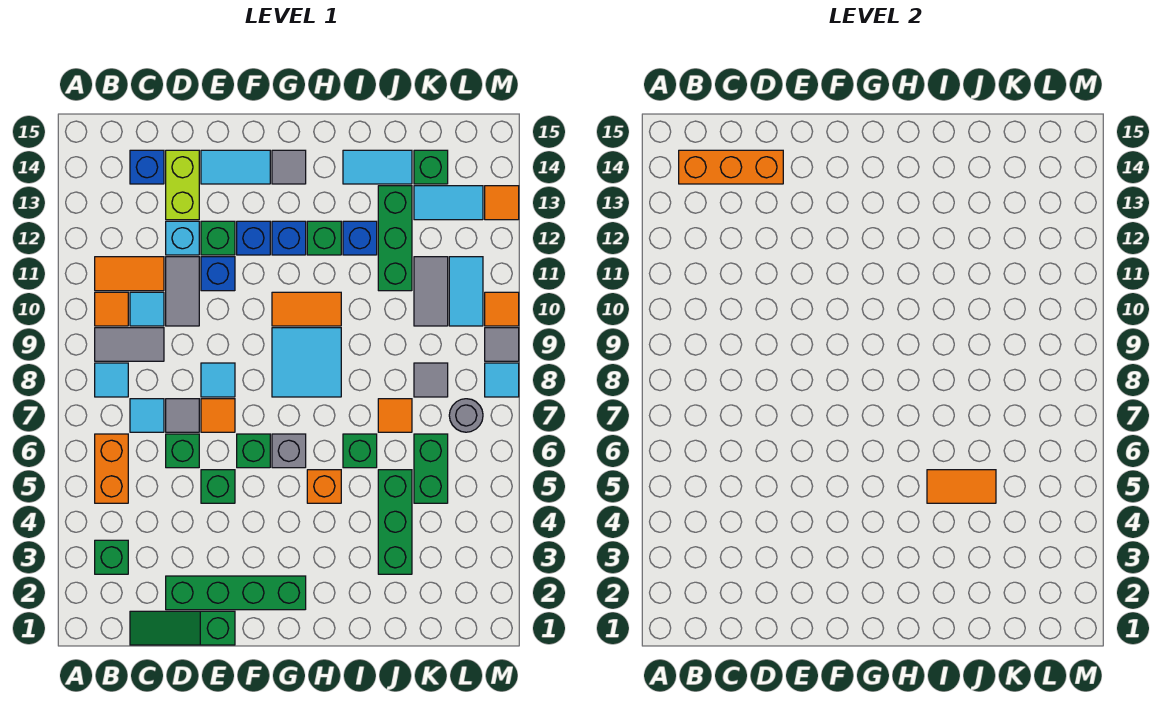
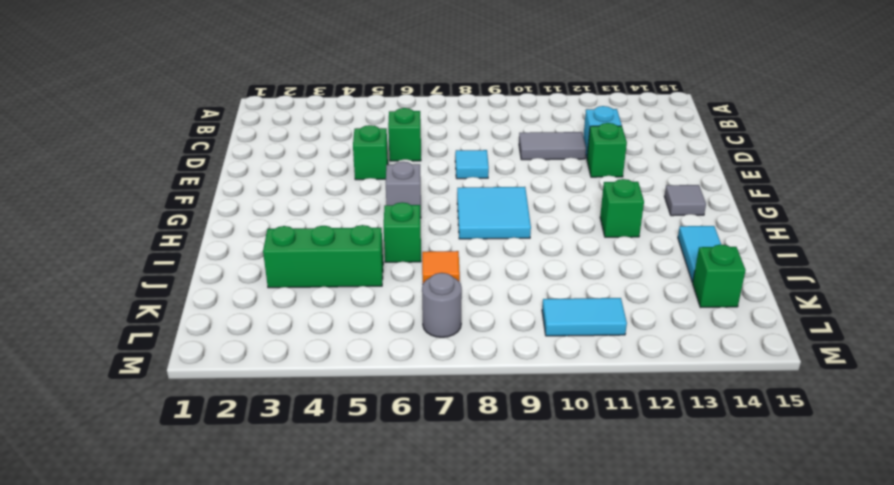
none -> green 1x1 brick [95,540,128,574]
none -> orange 1x2 brick [95,434,128,503]
none -> cyan 1x1 tile [95,363,128,397]
none -> grey 1x2 tile [95,328,164,361]

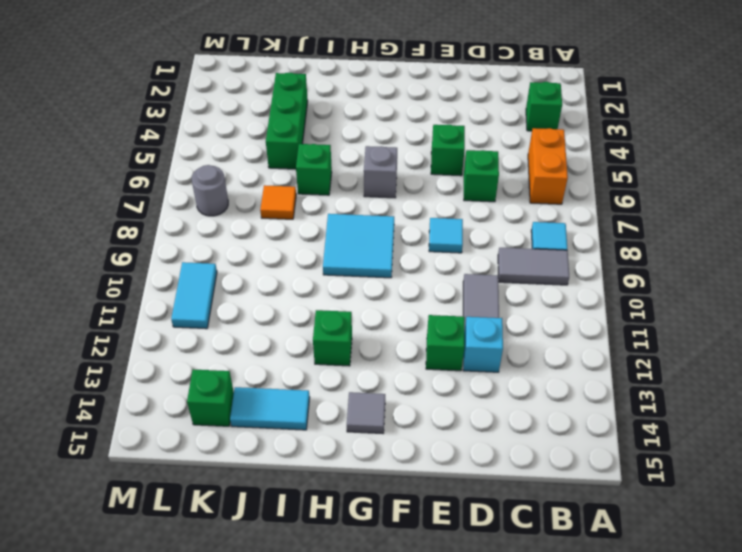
none -> orange 1x1 tile [95,292,128,326]
none -> orange 1x2 tile [95,257,164,291]
none -> green 1x3 slope [130,611,235,645]
none -> cyan 1x1 tile [130,399,164,432]

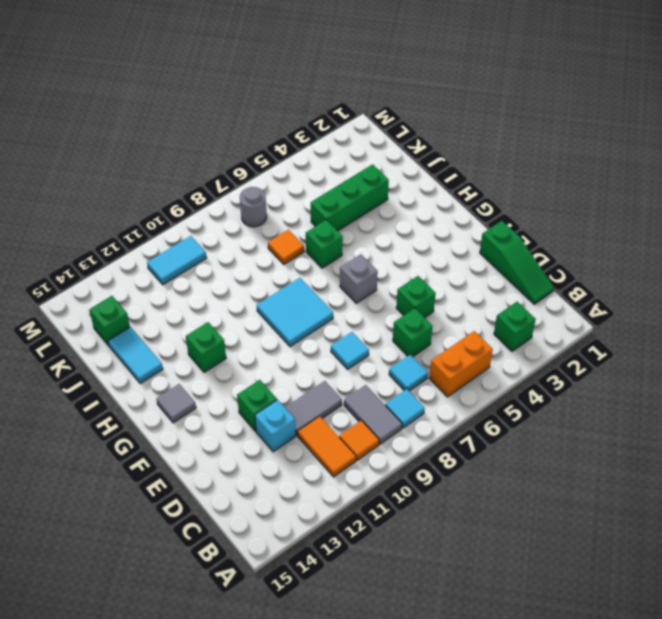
none -> cyan 1x1 tile [130,292,164,326]
none -> blue 1x1 brick [130,150,164,184]
none -> green 1x4 brick [166,576,306,610]
none -> grey 1x1 tile [166,399,199,432]

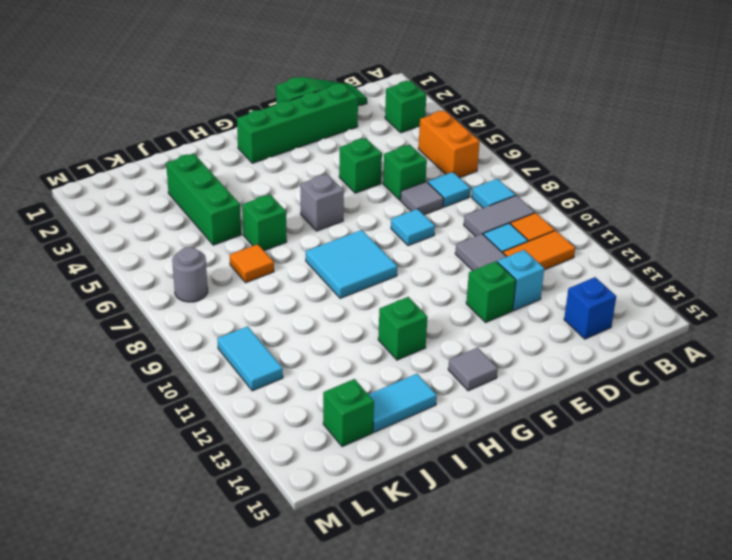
none -> lime 1x2 brick [166,150,199,220]
none -> orange 1x1 tile [201,399,235,432]
none -> blue 1x1 brick [201,257,235,291]
none -> cyan 1x2 tile [201,150,270,184]

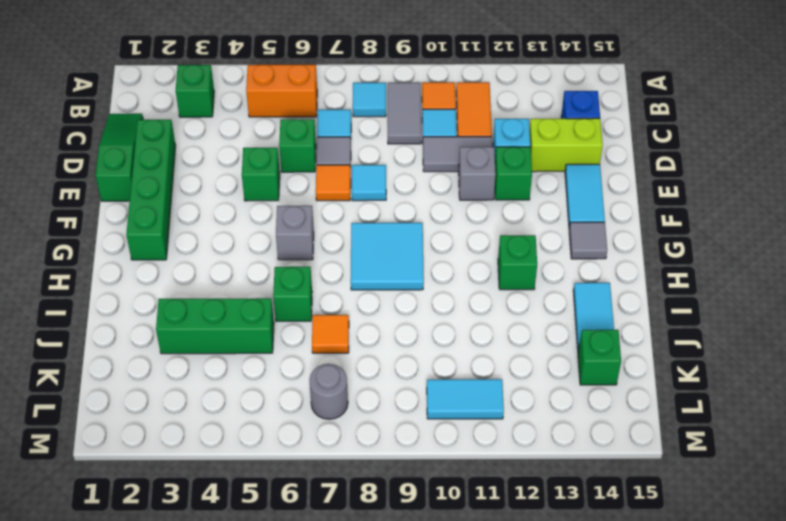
grey 1x1 brick [459,147,496,200] -> blue 1x1 brick [201,257,235,291]
none -> green 1x1 brick [237,434,270,468]
none -> blue 1x1 brick [237,221,270,255]
none -> orange 1x2 tile [272,292,341,326]
none -> blue 1x1 brick [272,221,306,255]

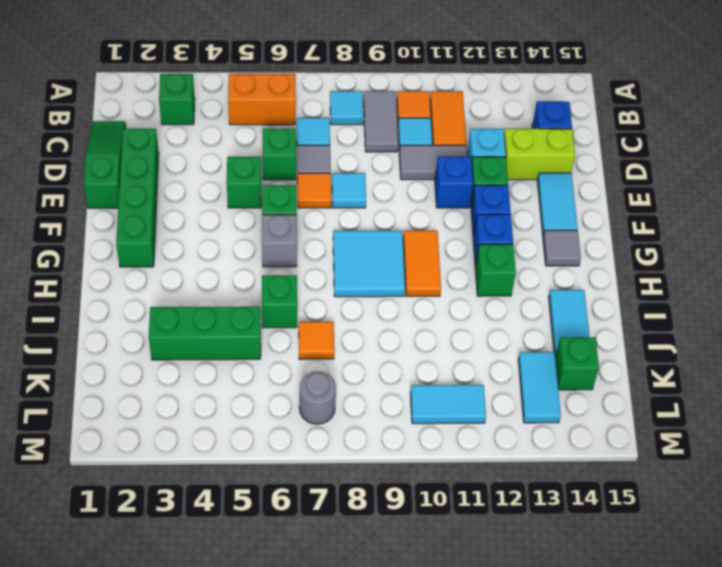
none -> orange 1x1 brick [307,470,341,503]
none -> blue 1x1 brick [343,221,377,255]
none -> green 1x3 brick [378,186,412,291]
none -> green 1x2 brick [414,434,448,503]

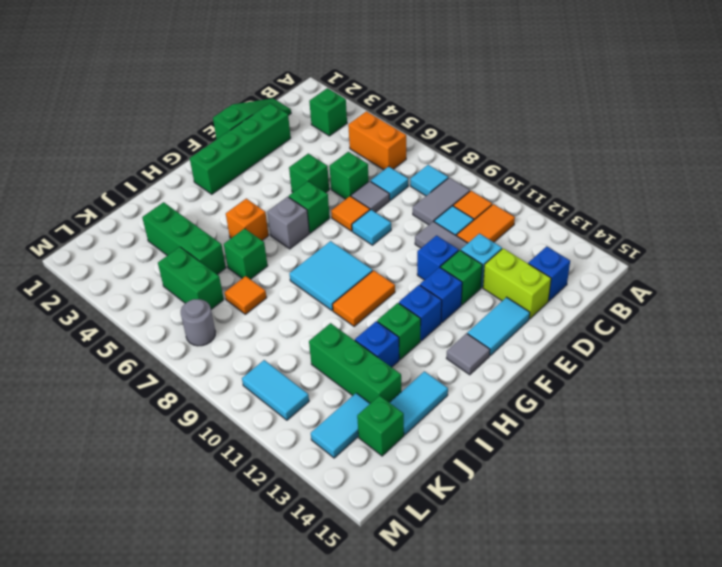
none -> grey 1x1 tile [414,363,448,397]
none -> grey 1x2 tile [414,257,448,326]
none -> cyan 1x1 tile [485,363,519,397]
none -> grey 1x1 tile [485,328,519,361]

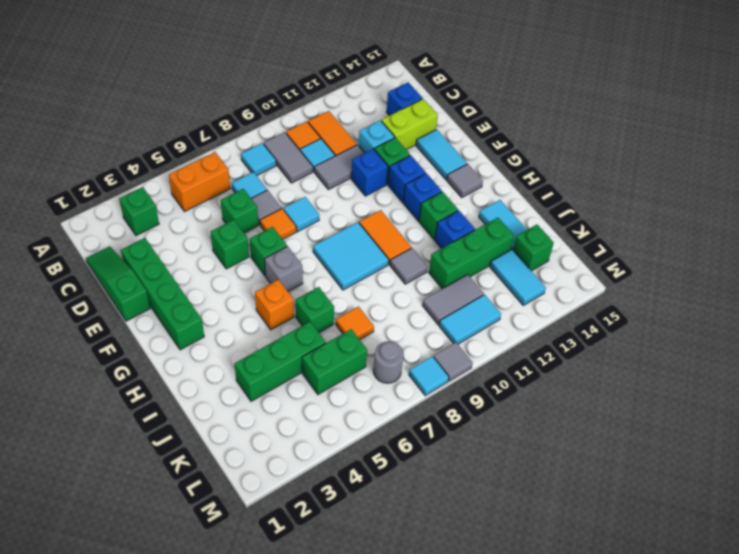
grey 1x1 tile [390,248,428,284] -> grey 1x1 tile moved to [414,363,448,397]
none -> orange 1x1 tile [485,292,519,326]
none -> orange 1x1 tile [485,186,519,220]
none -> orange 1x3 brick [679,150,783,184]
none -> orange 1x2 tile [927,470,996,503]

